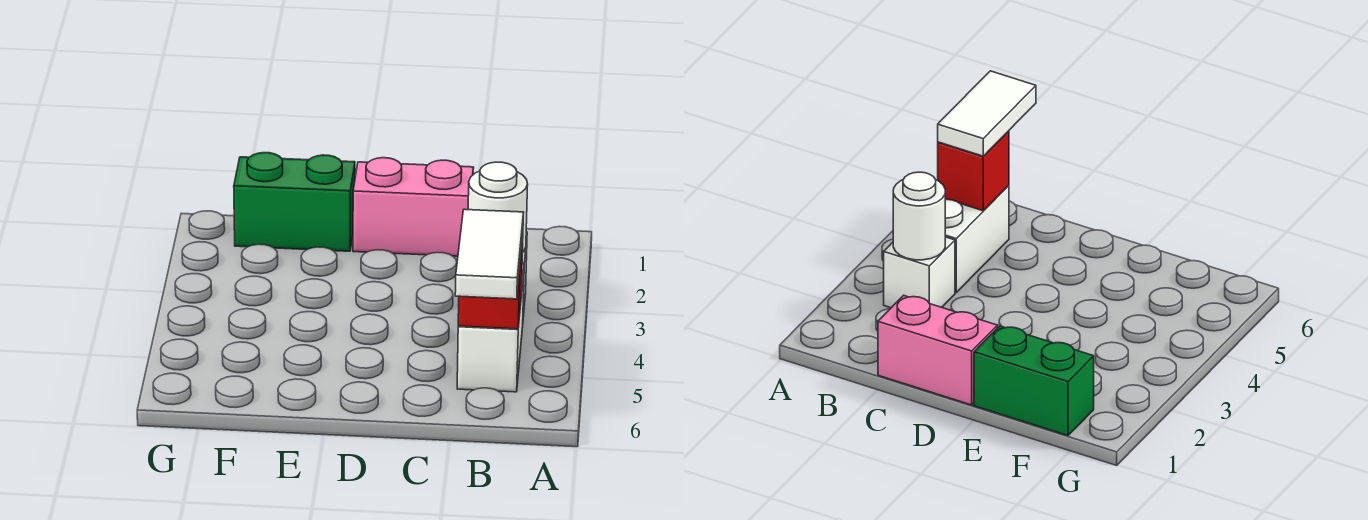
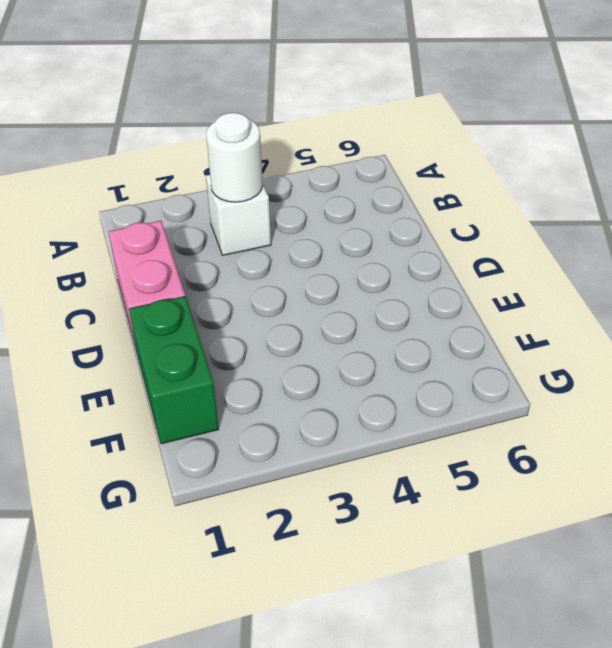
none -> white 1x2 brick [457,264,524,392]
none -> red 1x1 brick [458,239,523,329]

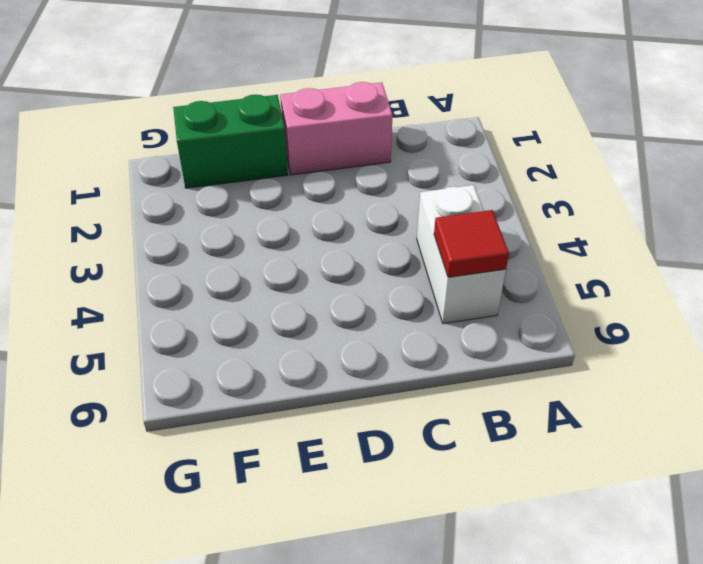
red 1x1 tile [434,210,509,277] -> red 1x1 brick [458,239,523,329]
none -> white 1x1 brick [884,237,955,308]
none -> white 1x1 round brick [468,162,528,253]

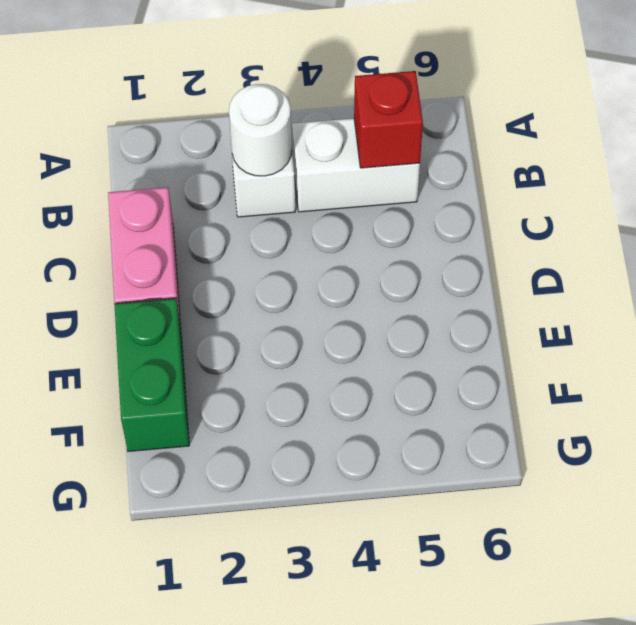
none -> white 1x2 tile [455,209,524,299]

